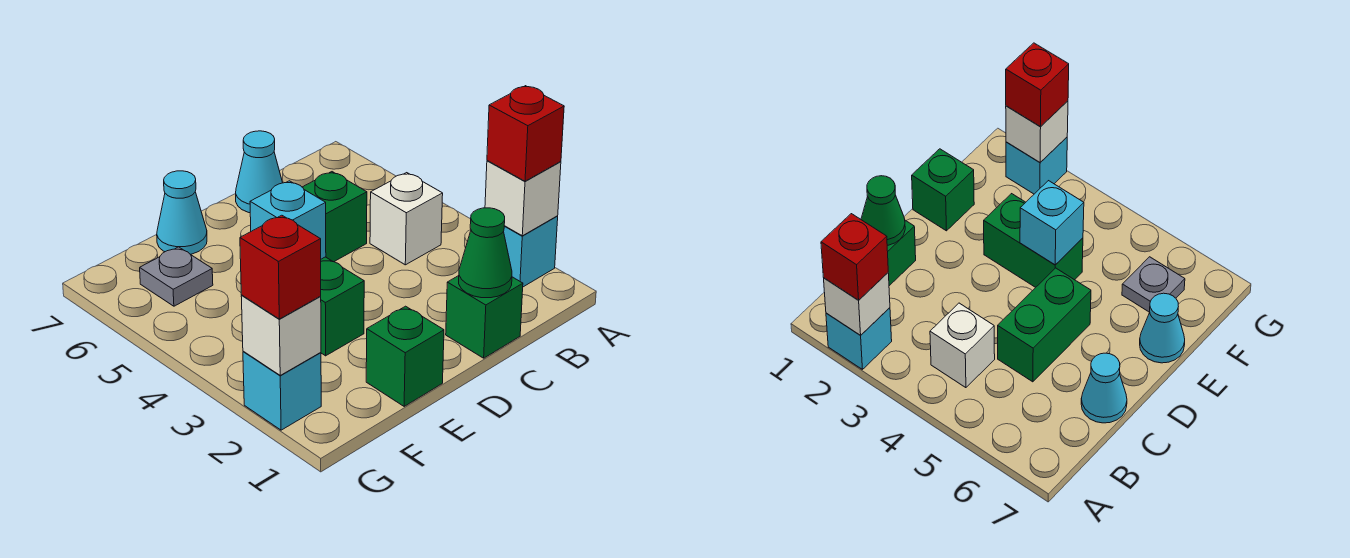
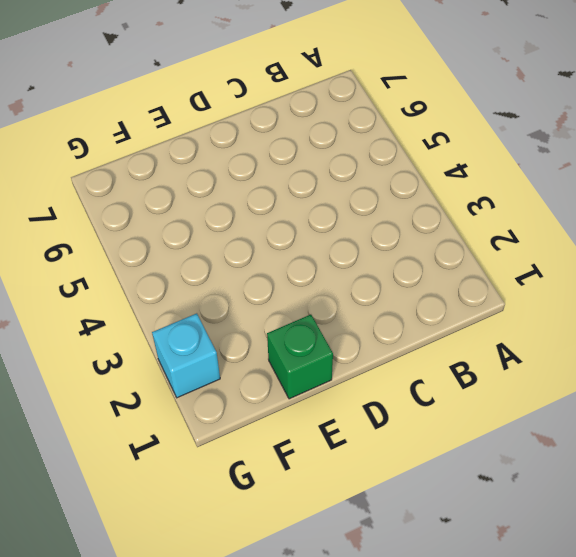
none -> cyan 1x1 brick [504,216,558,287]
none -> white 1x1 brick [370,173,443,265]
none -> green 1x1 brick [446,276,523,358]

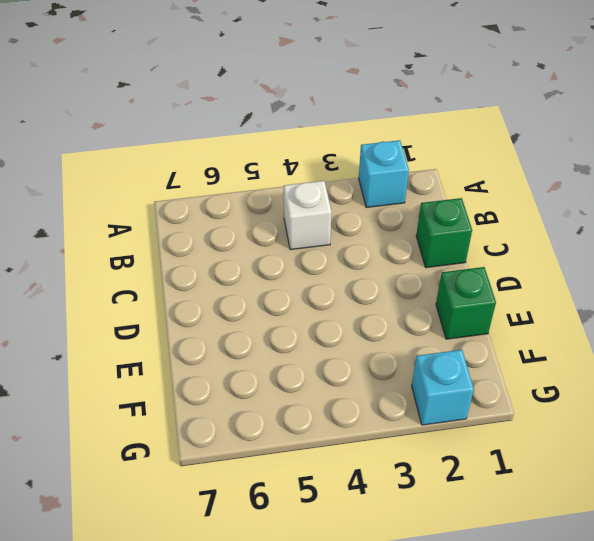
none -> green 1x2 brick [303,172,367,262]
none -> cyan 1x1 cone [236,131,283,213]
none -> green 1x2 brick [321,257,364,356]

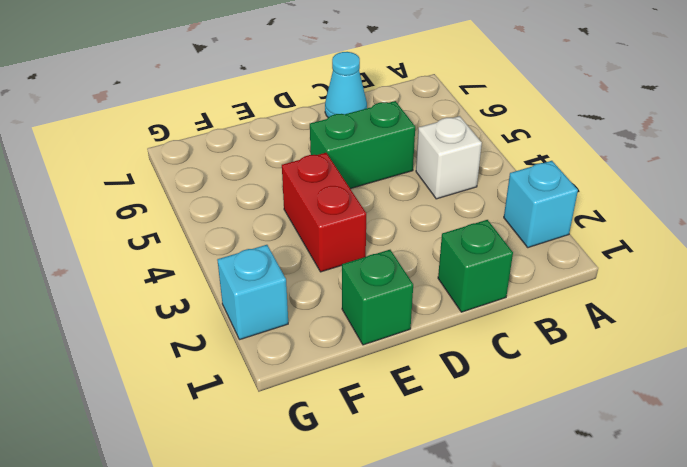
red 1x2 brick [282,153,366,272] -> green 1x2 brick [321,257,364,356]
none -> cyan 1x1 cone [157,171,207,254]
none -> grey 1x1 plate [140,247,213,306]
none -> white 1x1 brick [485,161,561,236]

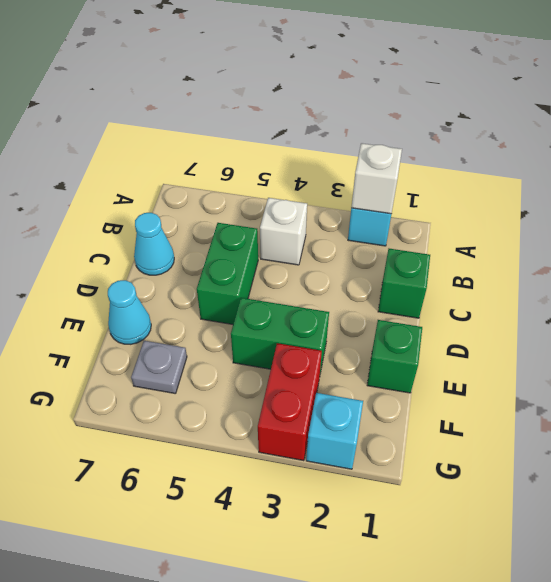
red 1x2 brick [258,343,322,461] -> none
none -> green 1x1 cone [459,208,512,298]
none -> cyan 1x1 brick [250,181,326,259]
none -> white 1x1 brick [241,295,321,375]

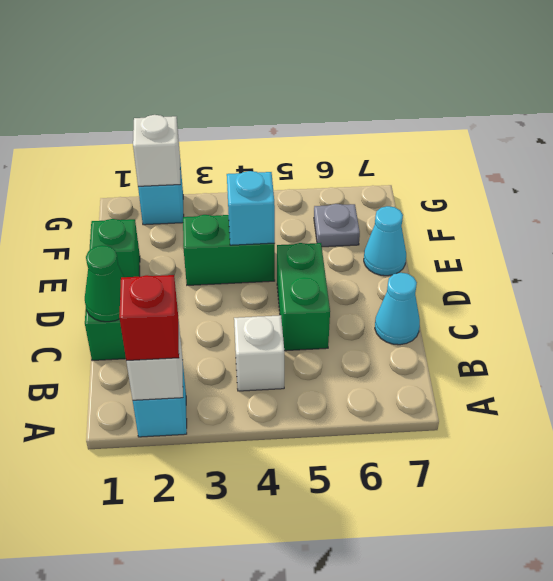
none -> red 1x1 brick [240,215,321,319]

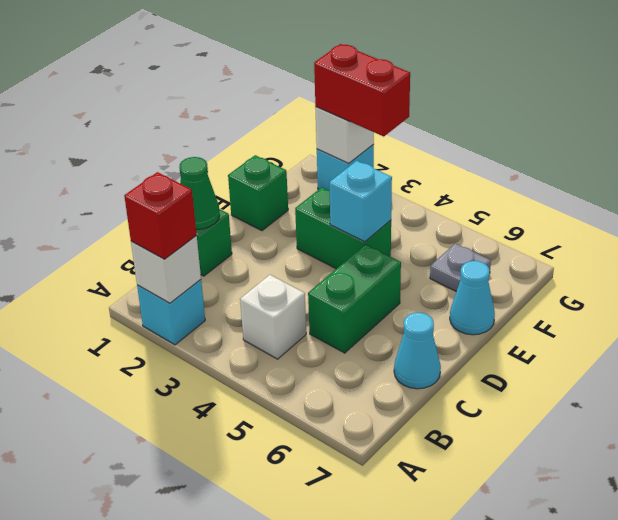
red 1x2 brick [314,44,410,137] -> red 1x1 brick [240,215,321,319]

